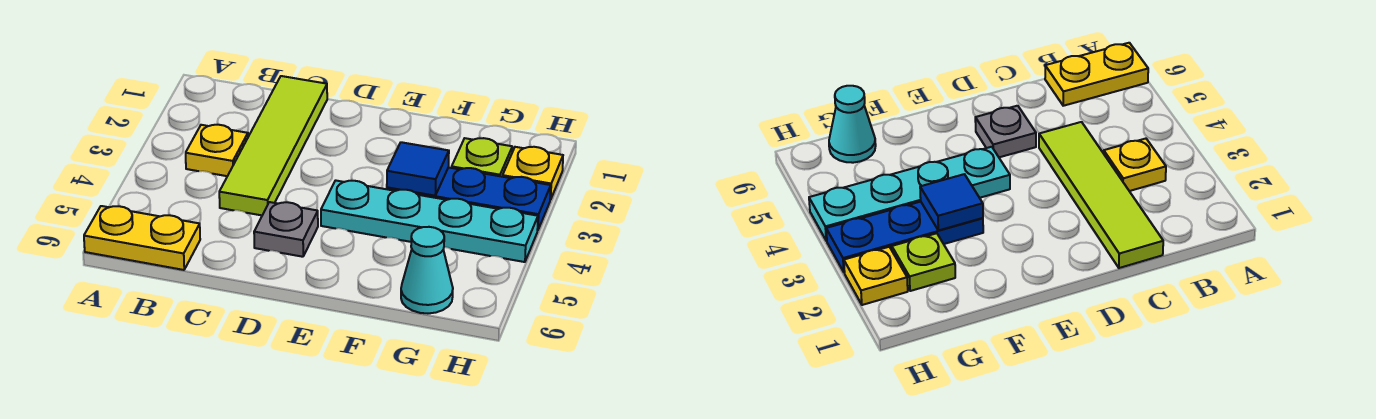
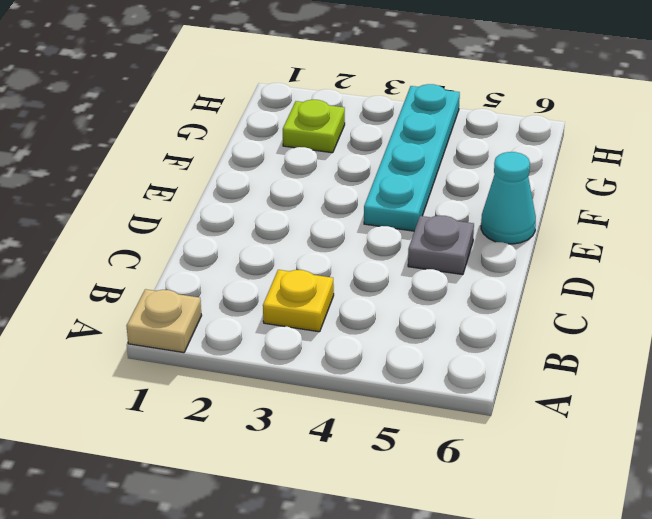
tan 1x1 plate [127,289,202,353] -> none
cyan 1x1 cone [481,152,536,244] -> cyan 1x1 cone moved to [401,227,453,313]
none -> yellow 1x2 plate [84,206,200,270]
none -> lime 1x4 tile [219,76,327,215]

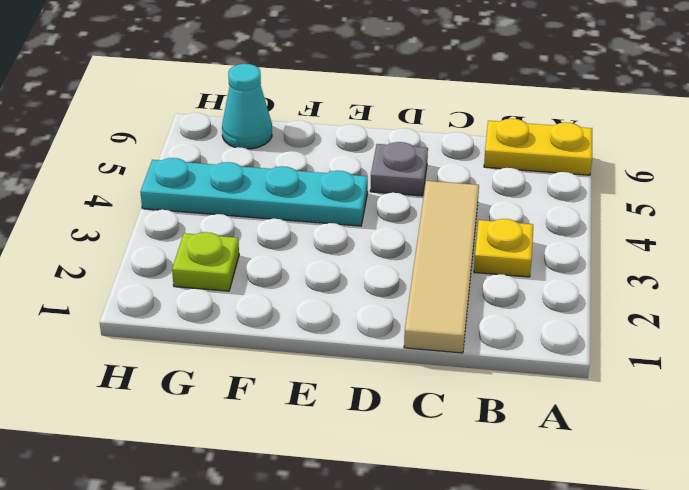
tan 1x4 tile [404,181,479,353] -> lime 1x4 tile [219,76,327,215]
none -> blue 1x3 plate [387,167,551,231]
none -> yellow 1x1 plate [503,147,563,200]

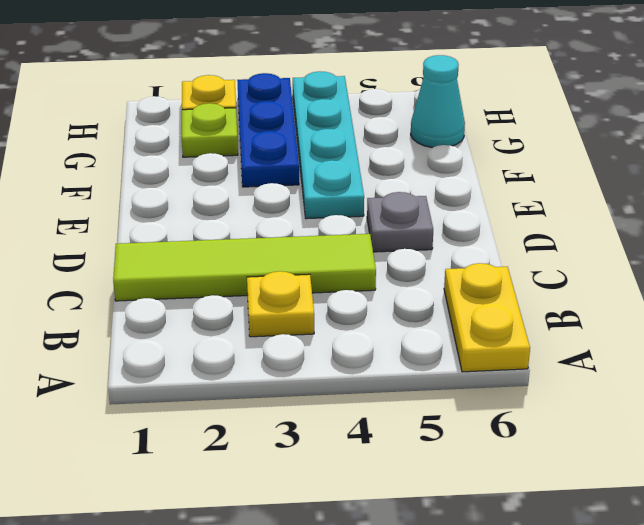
none -> blue 1x1 tile [387,142,449,196]

